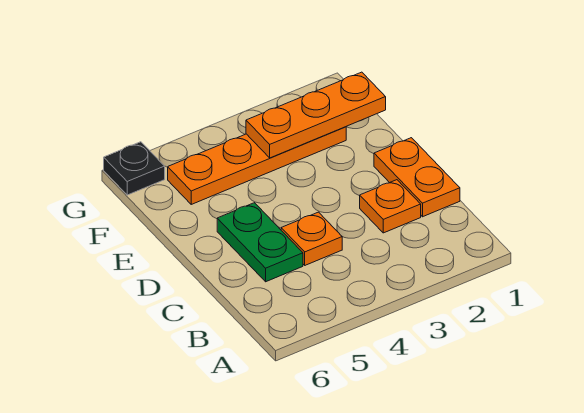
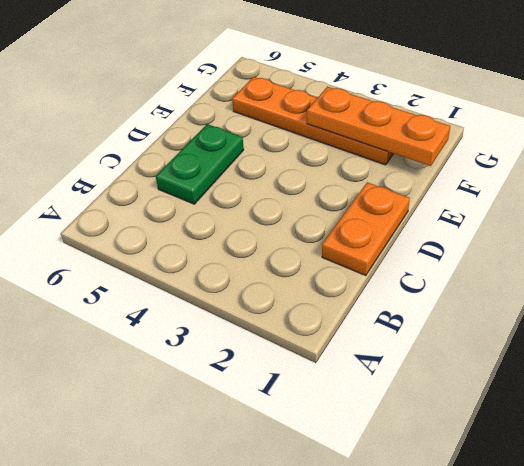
none -> orange 1x1 plate [360,180,421,233]
none -> orange 1x1 plate [281,212,342,265]

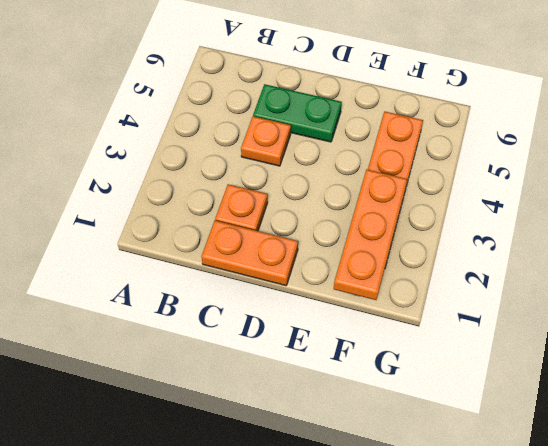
none -> black 1x1 plate [104,142,165,195]

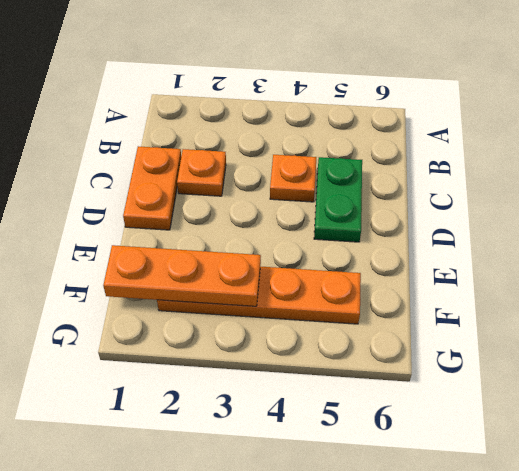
none -> black 1x1 plate [104,142,165,195]

